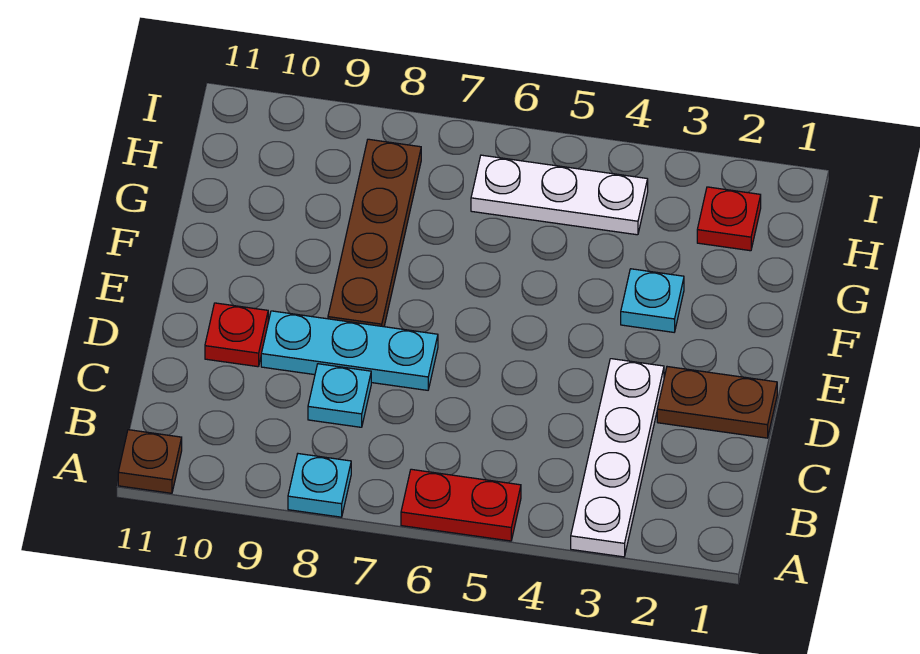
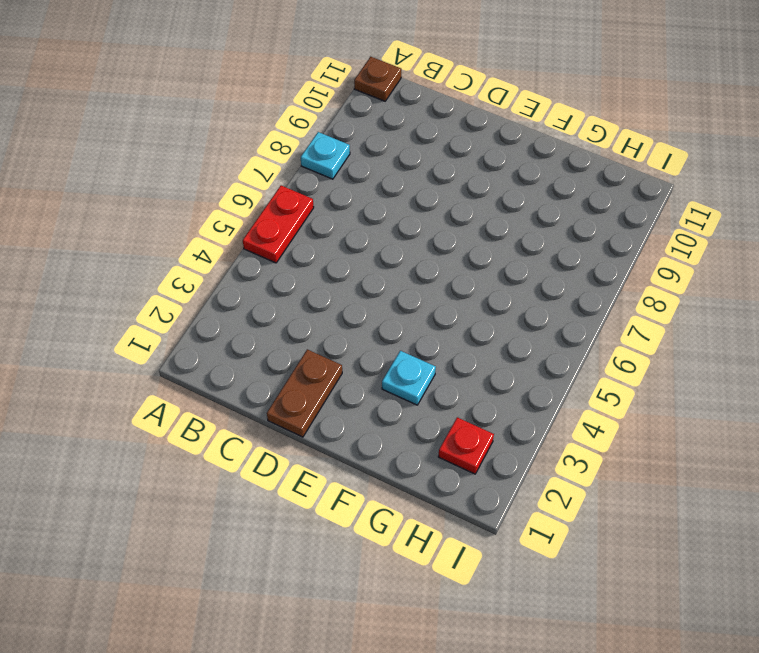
none -> white 1x4 plate [571,359,664,557]
none -> cyan 1x1 plate [308,364,371,427]
none -> cyan 1x3 plate [261,311,438,390]

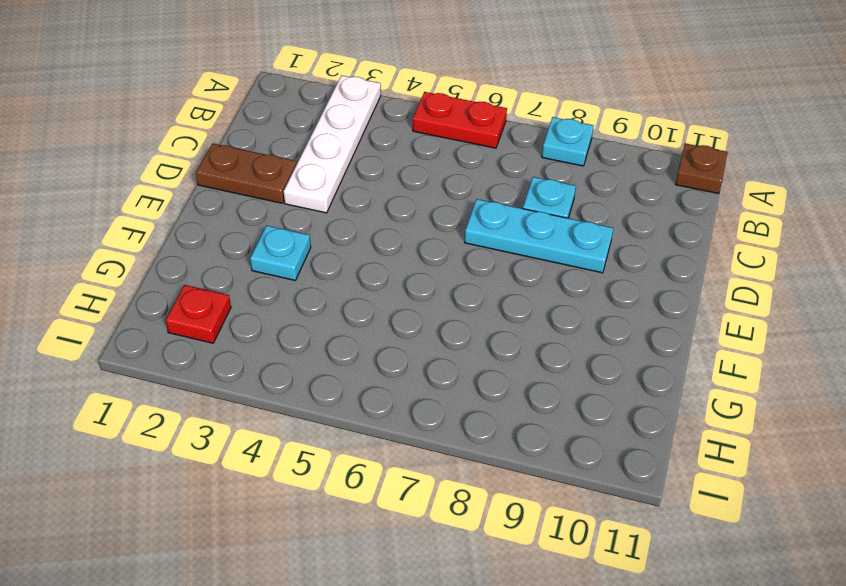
none -> red 1x1 plate [205,303,268,367]
none -> brown 1x4 plate [328,139,421,327]
none -> white 1x3 plate [471,155,648,235]

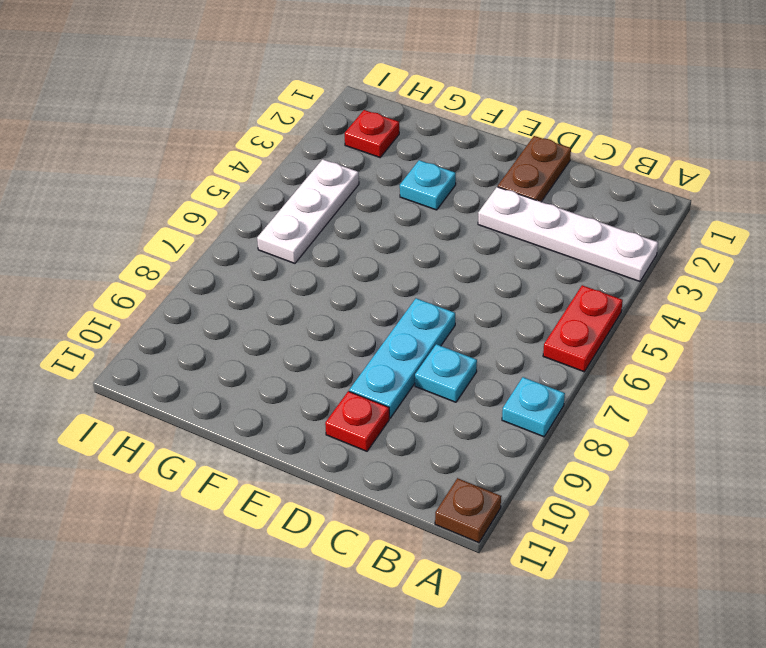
none -> brown 1x4 plate [328,139,421,327]

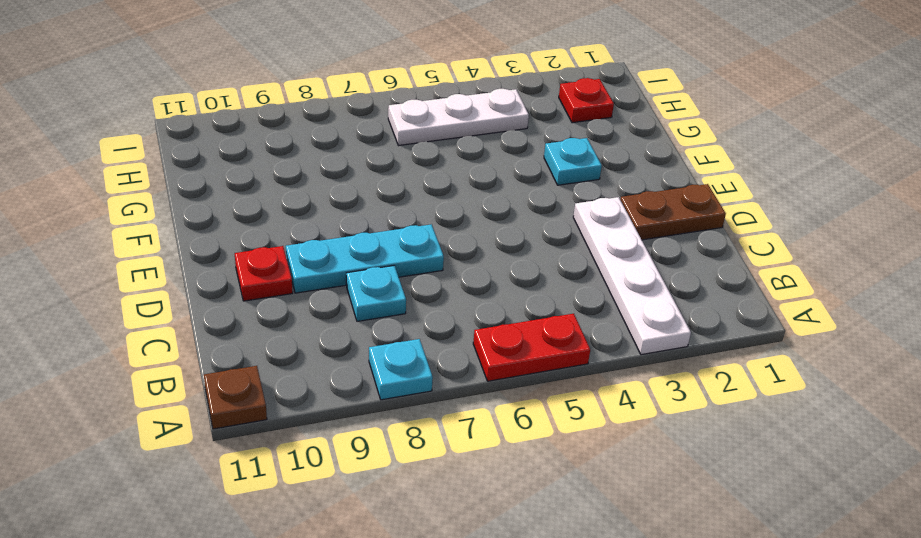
none -> brown 1x4 plate [328,139,421,327]

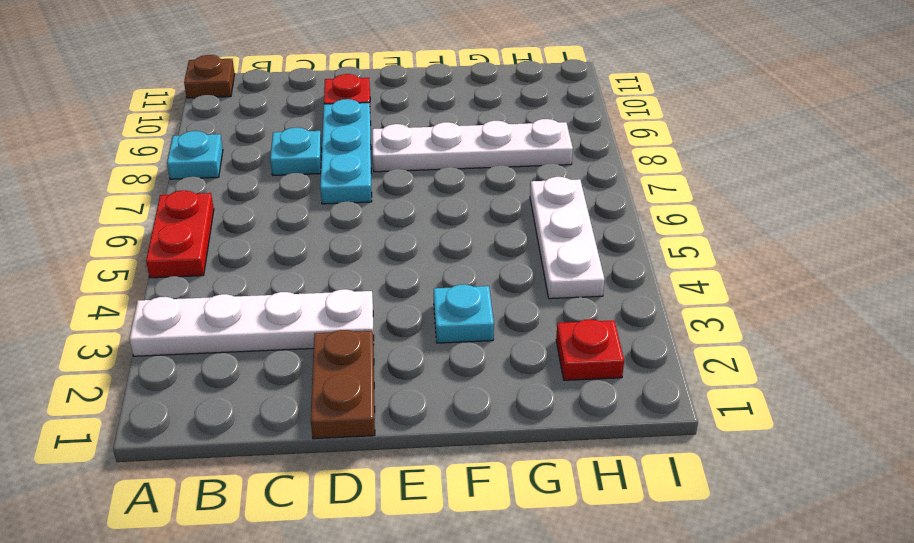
white 1x4 plate [372,119,573,172] -> brown 1x4 plate [328,139,421,327]

